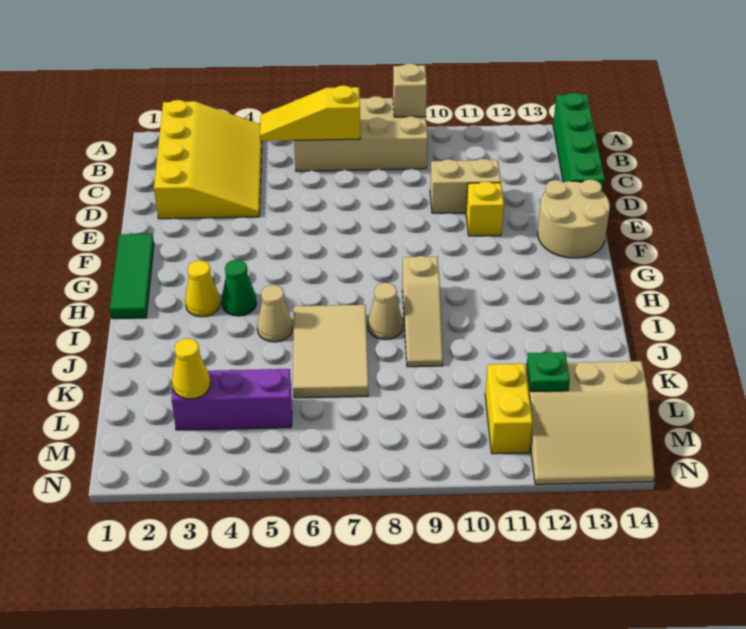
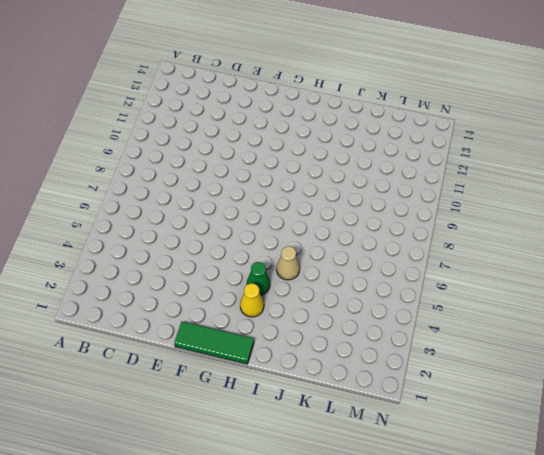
none -> yellow 3x4 slope [154,100,262,219]
none -> tan 2x4 brick [294,96,428,171]
none -> green 1x4 brick [553,93,605,192]

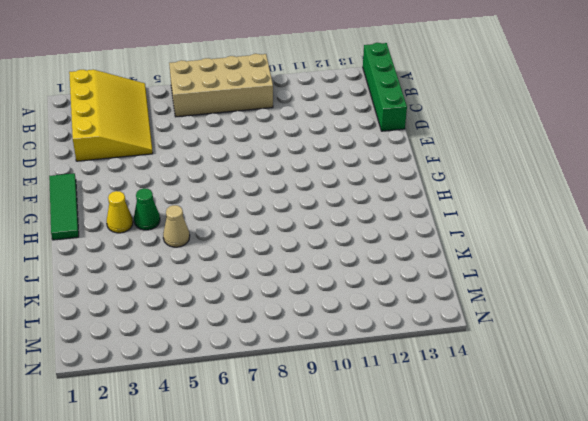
none -> tan 1x2 brick [430,159,501,213]
none -> yellow 1x1 brick [466,181,504,236]
none -> tan 2x2 round brick [538,179,610,258]

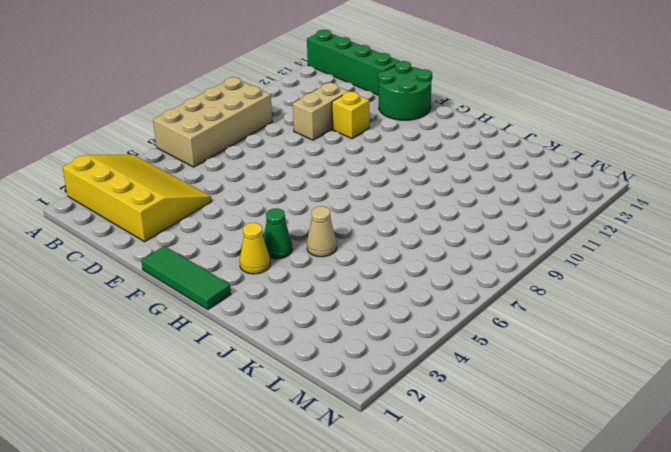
green 2x2 round brick [378,61,432,120] -> tan 2x2 round brick [538,179,610,258]
none -> tan 1x3 slope [402,256,443,367]
none -> tan 2x3 tile [293,305,368,398]
none -> tan 1x1 cone [368,283,403,340]

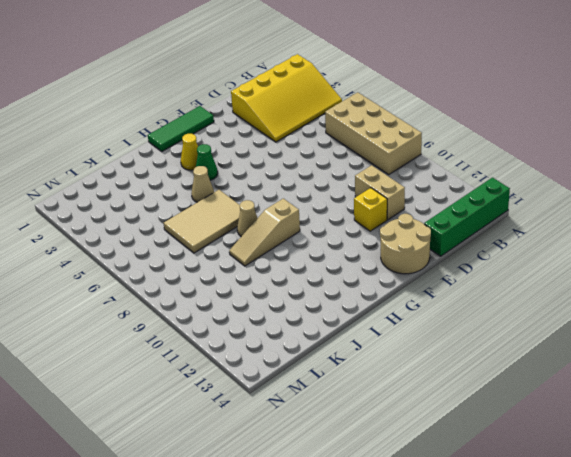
none -> purple 1x3 brick [172,369,292,430]
none -> yellow 1x2 brick [485,364,533,454]
none -> tan 3x3 slope [526,361,655,484]

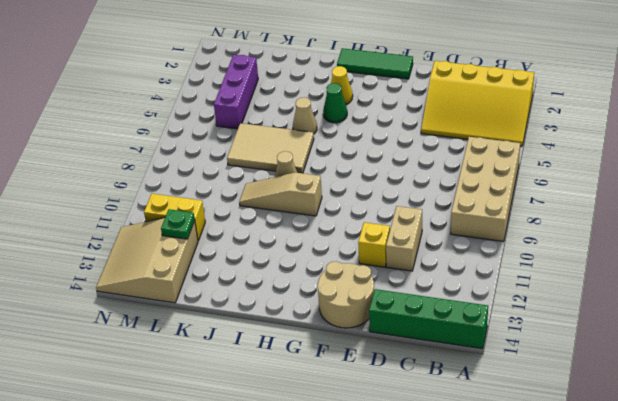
none -> tan 1x1 brick [393,64,427,117]
none -> yellow 1x3 slope [260,85,360,141]
none -> yellow 1x1 cone [172,338,210,399]

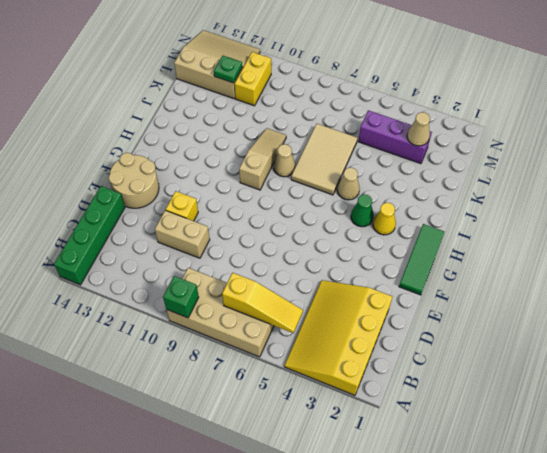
green 1x1 brick [163,276,199,318] -> tan 1x1 brick [393,64,427,117]
tan 1x1 cone [407,112,430,146] -> yellow 1x1 cone [172,338,210,399]

